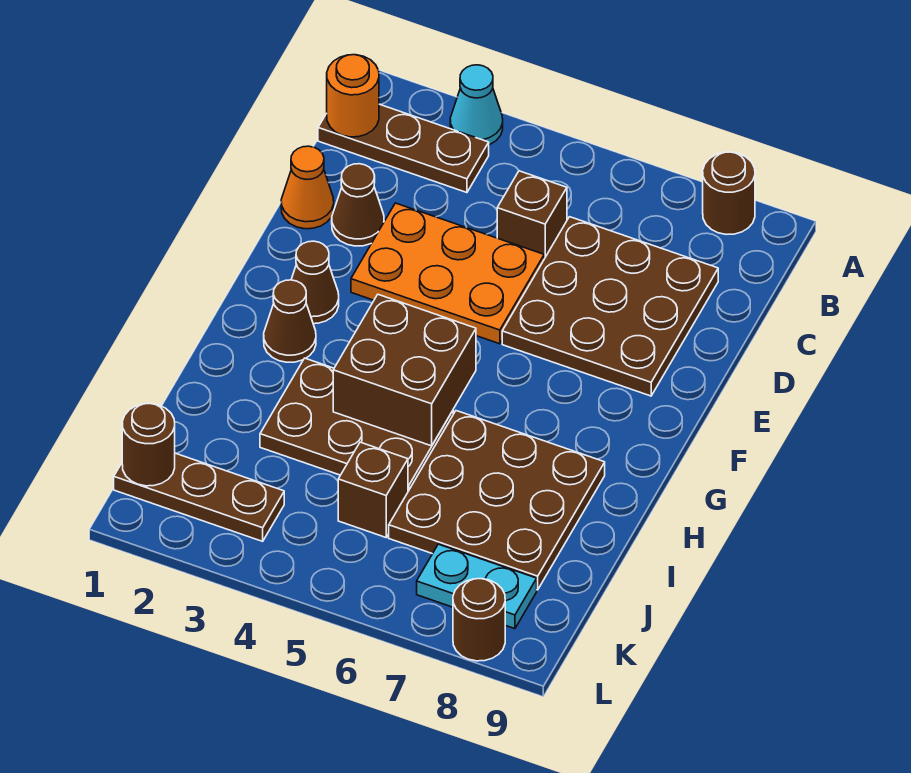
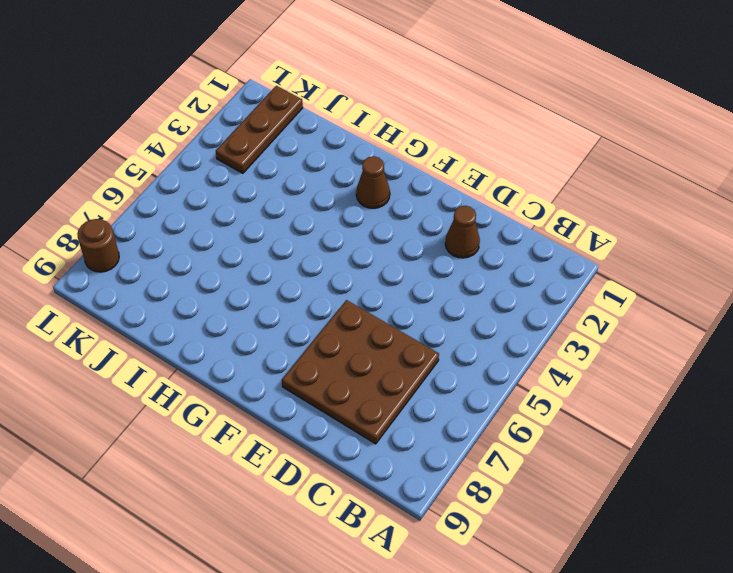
none -> cyan 1x1 cone [450,65,503,145]
none -> brown 1x1 round brick [703,152,755,235]
none -> brown 1x3 plate [318,104,489,193]

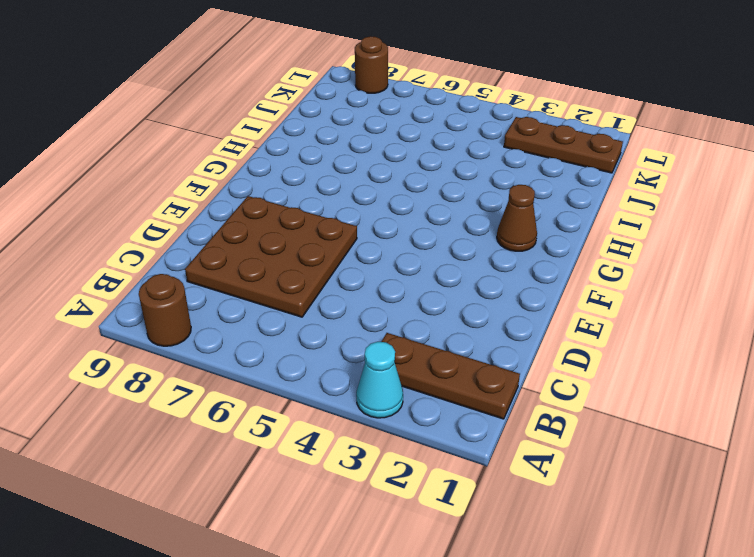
none -> brown 1x1 brick [497,171,567,259]
none -> orange 1x1 cone [281,146,334,229]
none -> brown 1x1 cone [332,164,384,246]

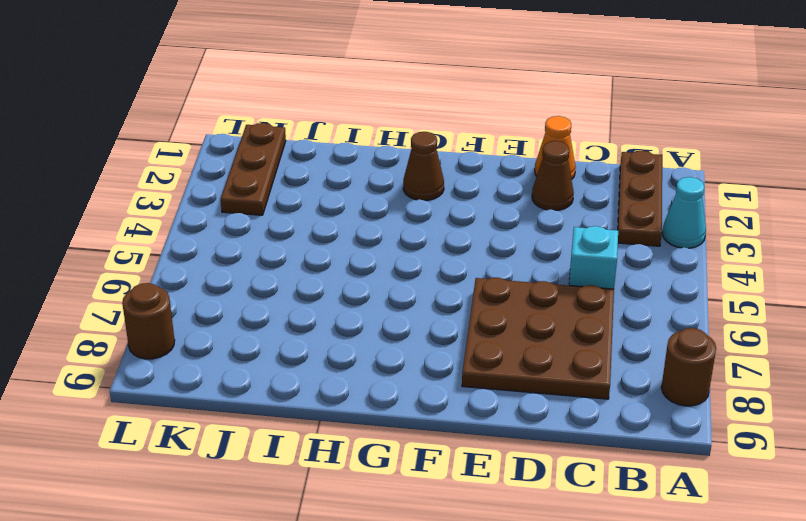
cyan 1x1 brick [569,226,618,289] -> brown 1x1 brick [497,171,567,259]
none -> orange 2x3 plate [351,203,544,344]
none -> brown 1x1 cone [291,241,339,324]
none -> brown 2x3 plate [260,358,453,491]

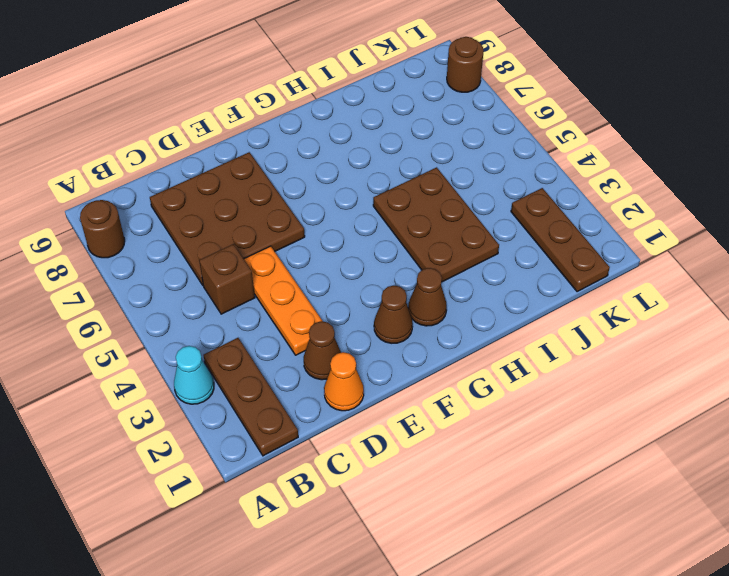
orange 1x3 plate [244,246,322,355] -> orange 2x3 plate [351,203,544,344]
none -> brown 3x3 plate [389,411,605,590]
none -> brown 1x1 brick [338,442,408,537]
none -> cyan 1x2 plate [417,544,537,629]

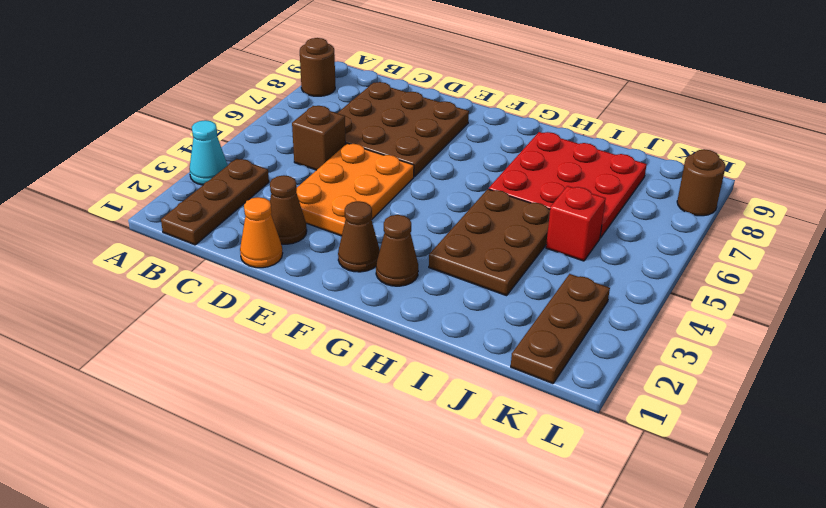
red 3x3 plate [489,132,647,238] -> brown 3x3 plate [389,411,605,590]
red 1x1 brick [546,186,606,261] -> brown 1x1 brick [338,442,408,537]
none -> cyan 1x2 plate [417,544,537,629]
none -> orange 1x1 round brick [327,55,379,137]
none -> brown 2x2 brick [333,295,476,446]

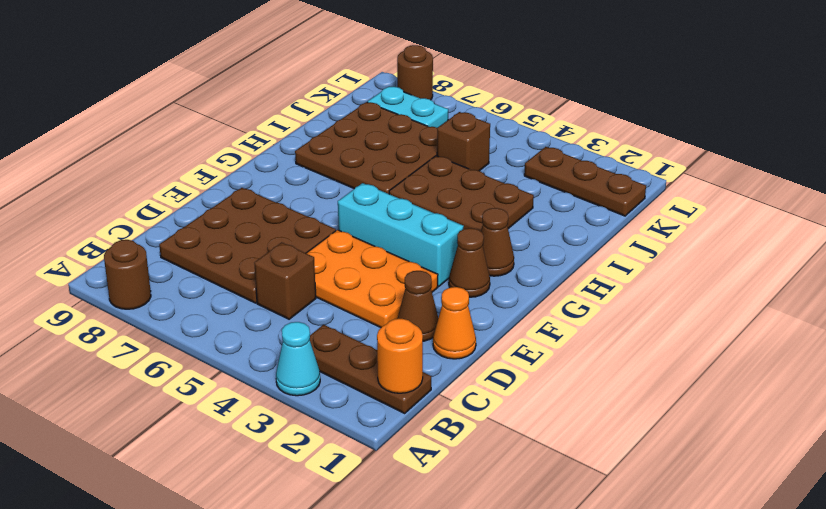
cyan 1x3 brick [338,183,464,286] -> none
none -> brown 2x2 brick [333,295,476,446]
none -> brown 1x1 round brick [122,404,175,486]

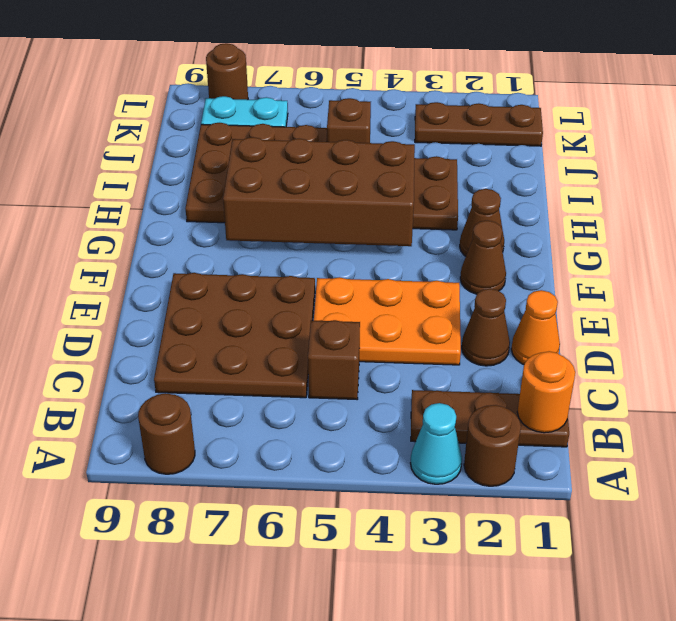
brown 1x1 round brick [464,405,521,486] -> brown 1x1 round brick moved to [122,404,175,486]
brown 2x4 brick [223,137,415,246] -> brown 2x2 brick [333,295,476,446]

